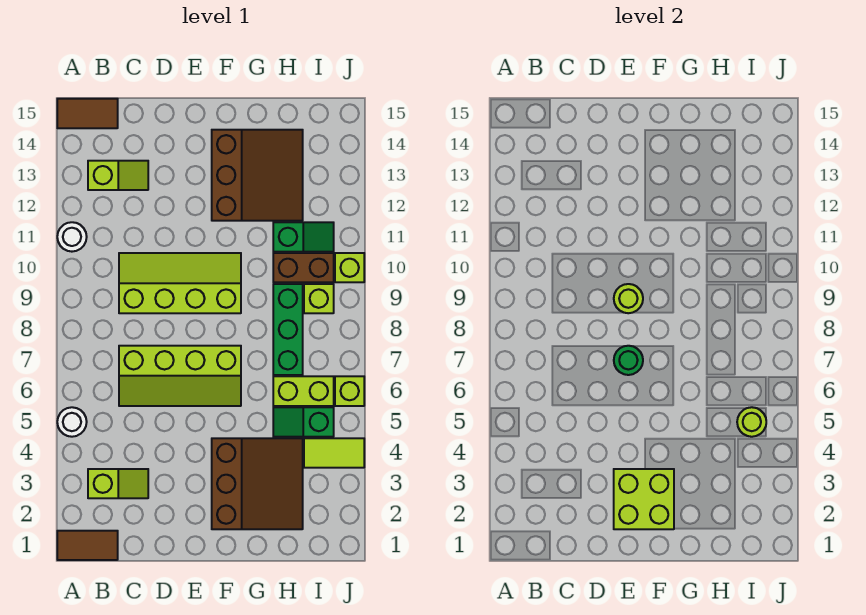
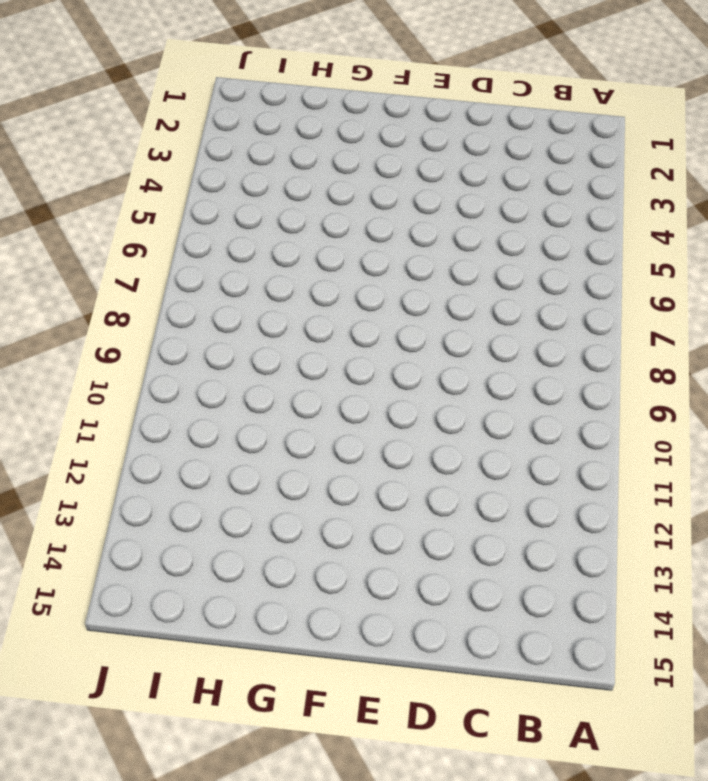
none -> brown 1x2 tile [57,531,118,560]
none -> white 1x1 round brick [57,407,87,437]
none -> white 1x1 round brick [57,222,87,252]

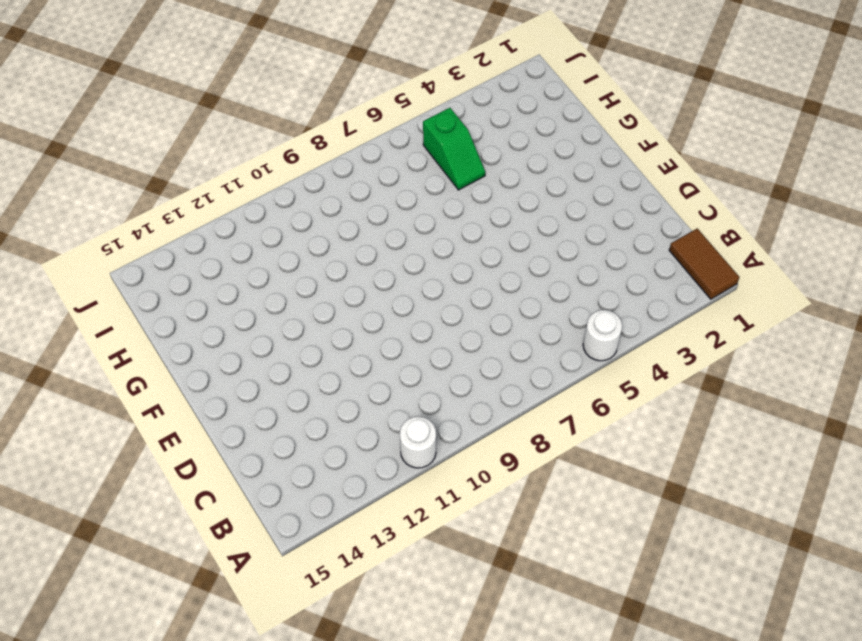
none -> brown 1x2 tile [57,99,118,128]
none -> lime 1x2 slope [88,469,148,498]
none -> lime 1x2 slope [88,161,148,190]

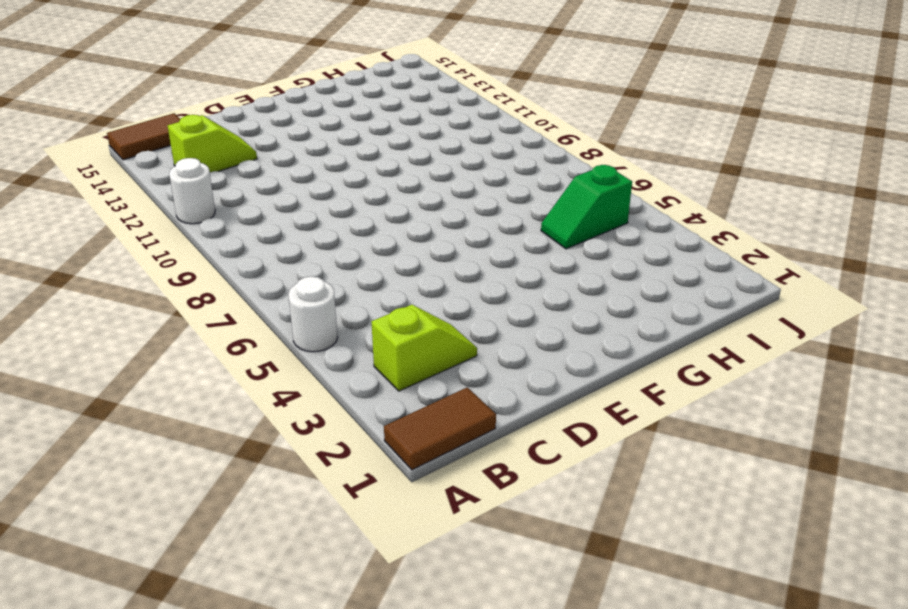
none -> lime 2x4 slope [119,346,241,406]
none -> lime 2x4 slope [119,253,241,313]
none -> brown 3x3 slope [212,438,303,529]

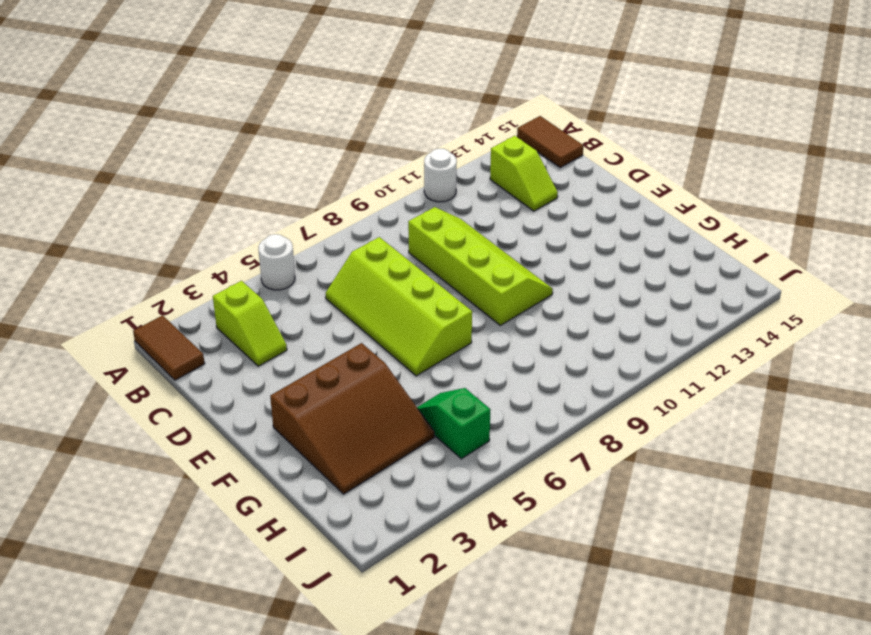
none -> brown 3x3 slope [212,130,303,221]
none -> lime 1x2 brick [273,376,334,406]
none -> green 1x3 brick [273,284,303,375]

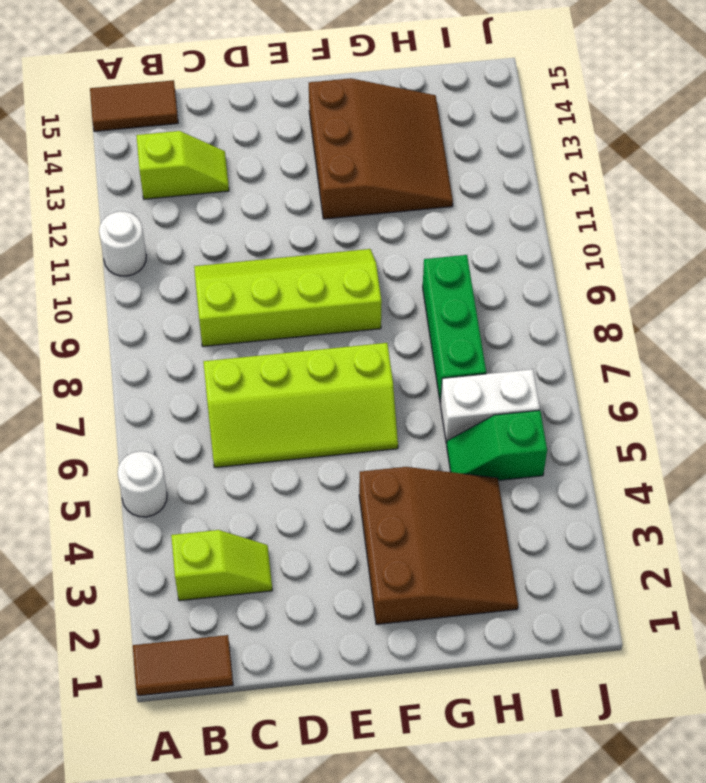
white 1x2 brick [440,369,540,443] -> lime 1x2 brick [273,376,334,406]
none -> brown 1x2 brick [273,253,334,282]
none -> green 1x2 slope [273,222,334,252]
none -> lime 1x2 tile [304,438,364,468]

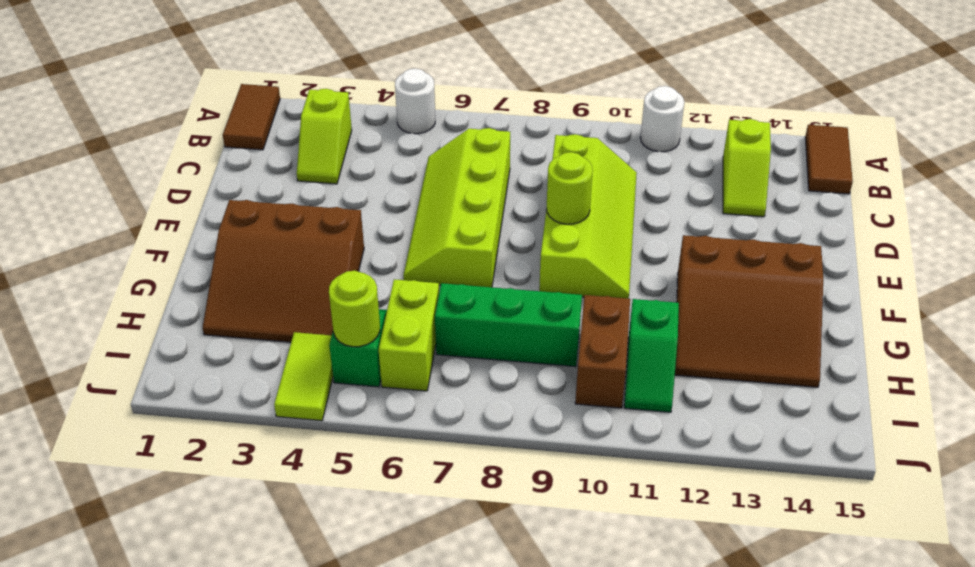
none -> lime 1x1 brick [304,284,334,313]
none -> lime 1x1 brick [335,376,364,406]
none -> lime 1x1 brick [335,253,364,282]

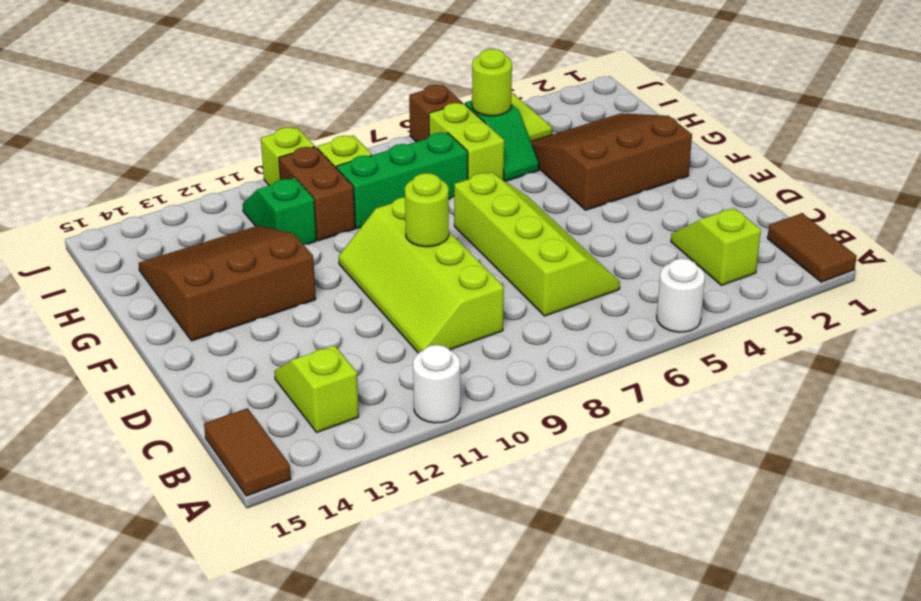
brown 1x1 brick [409,85,462,142] -> lime 1x1 brick [335,376,364,406]
none -> lime 2x2 brick [614,469,674,529]
none -> green 1x1 round brick [614,346,643,375]

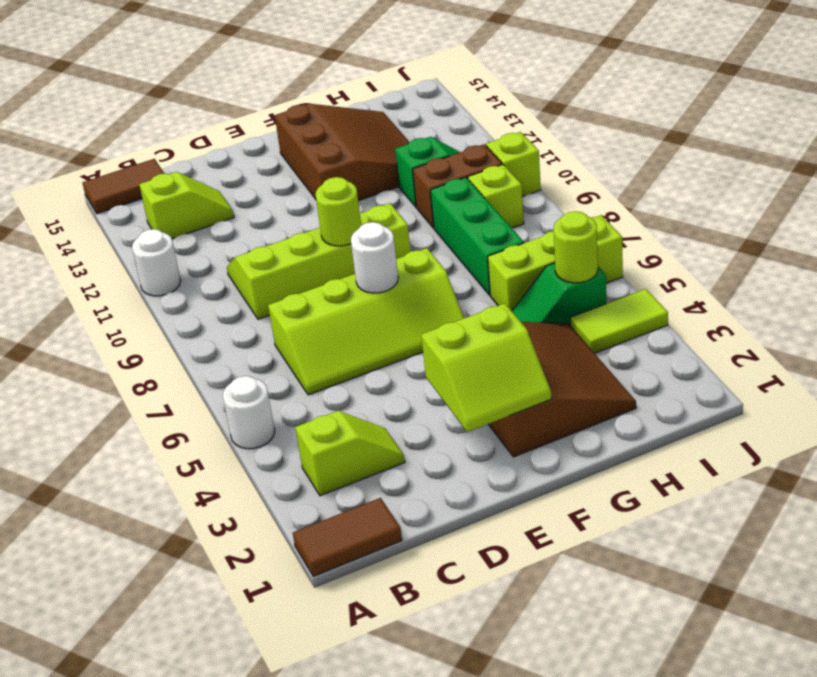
lime 2x2 slope [421,303,552,432] -> lime 2x2 brick [614,469,674,529]
white 1x1 round brick [351,222,398,293] -> green 1x1 round brick [614,346,643,375]

